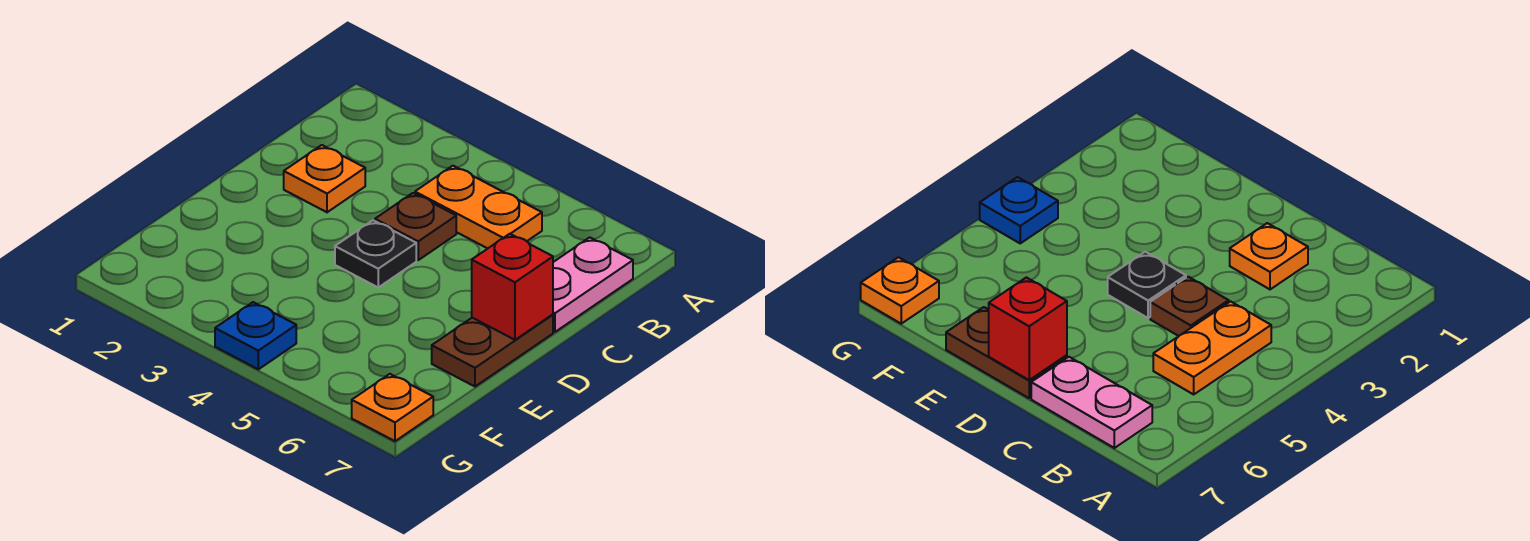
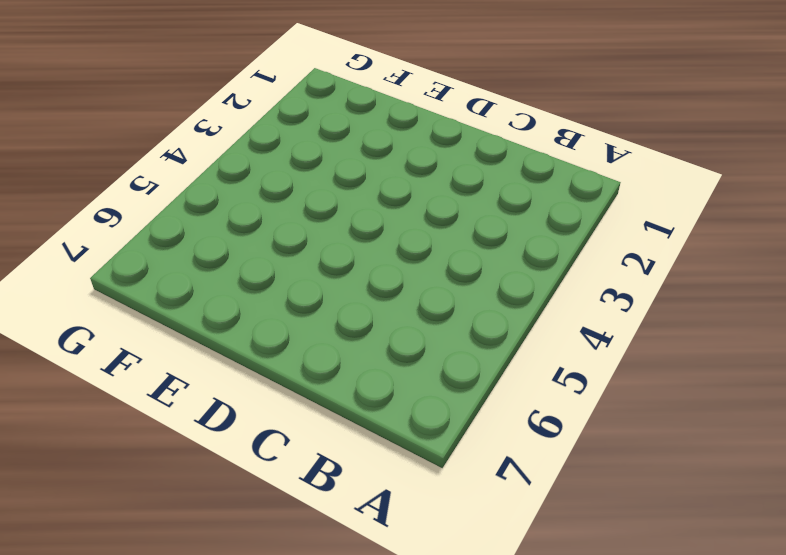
none -> orange 1x2 plate [415,166,542,249]
none -> pink 1x2 plate [553,237,633,332]

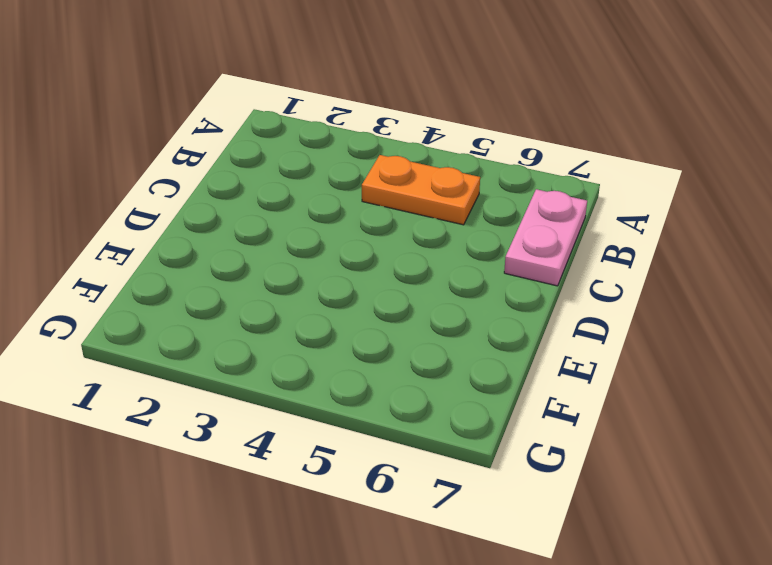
none -> orange 1x1 plate [284,145,365,212]
none -> brown 1x1 plate [375,193,456,260]

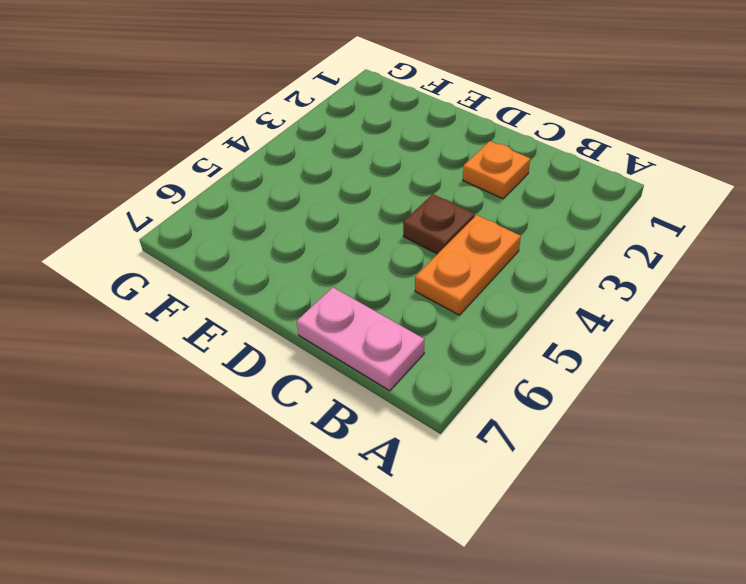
none -> black 1x1 plate [335,220,416,287]
none -> brown 1x2 plate [432,315,553,387]

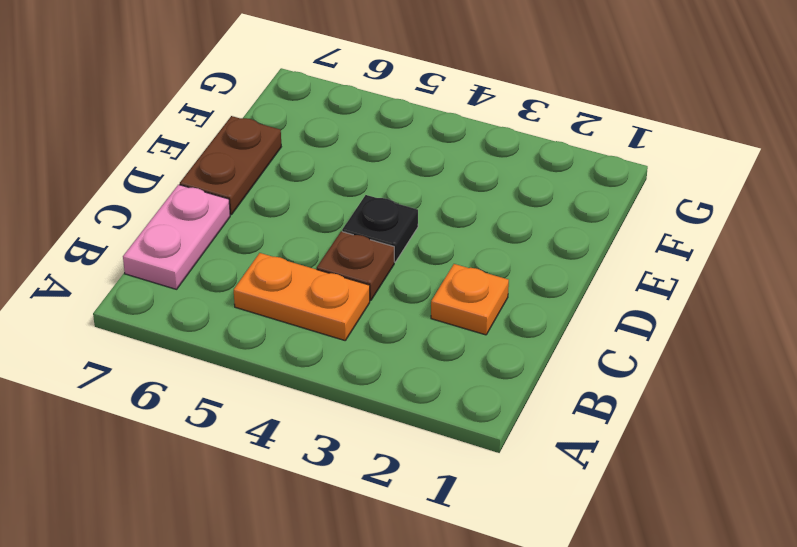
none -> blue 1x1 plate [215,302,296,369]
none -> orange 1x1 plate [352,374,433,441]

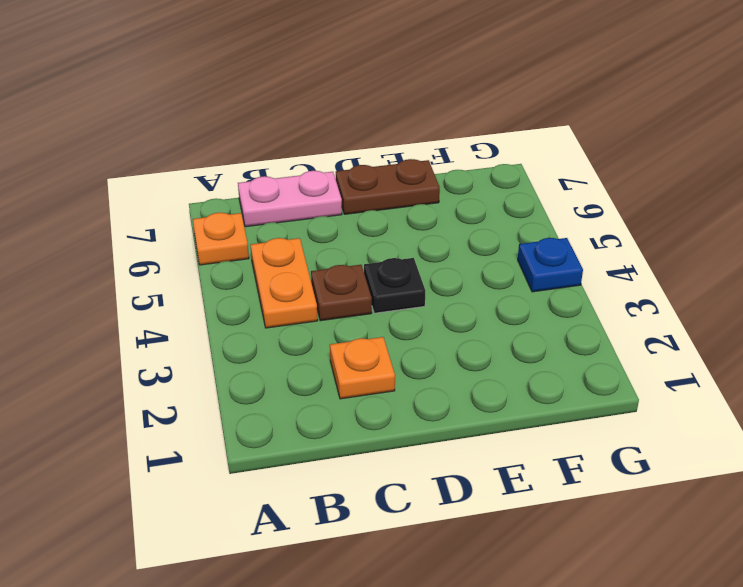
orange 1x1 plate [193,213,249,265] -> orange 1x1 plate moved to [352,374,433,441]
none -> red 1x1 brick [472,234,553,340]

